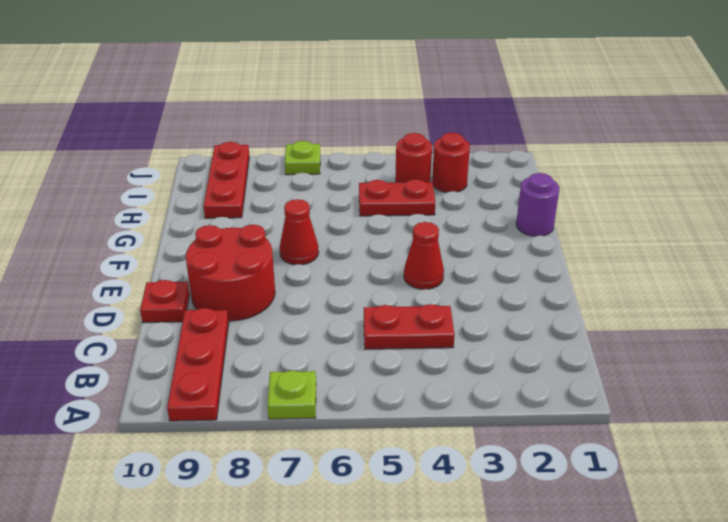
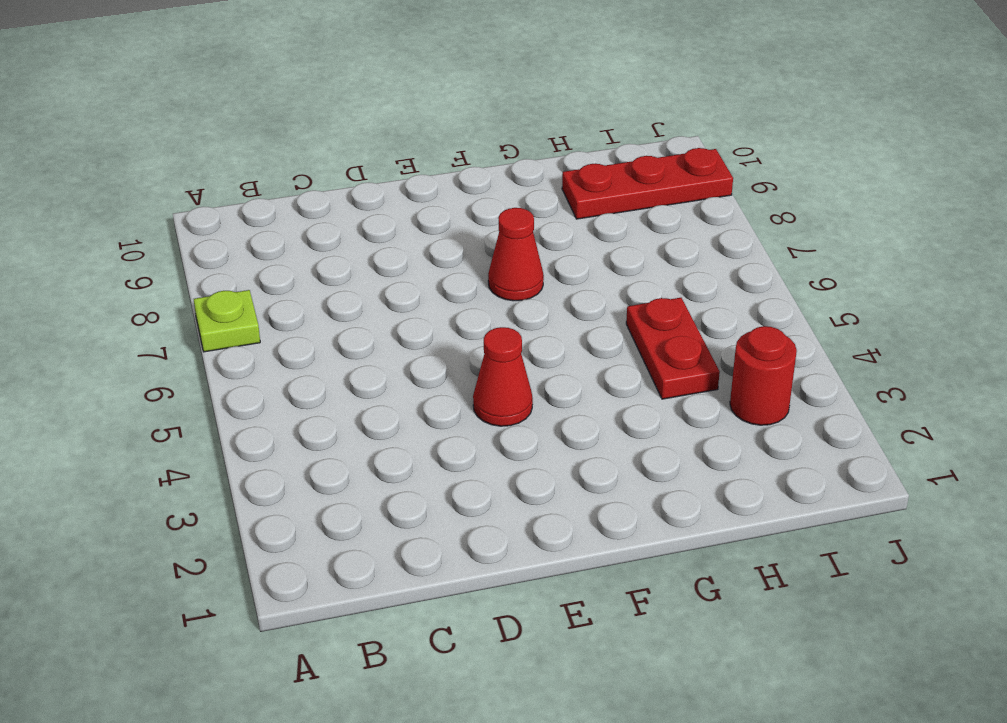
none -> red 1x3 plate [167,308,229,421]
none -> red 1x2 plate [364,304,455,349]
none -> red 2x2 round brick [186,225,275,321]

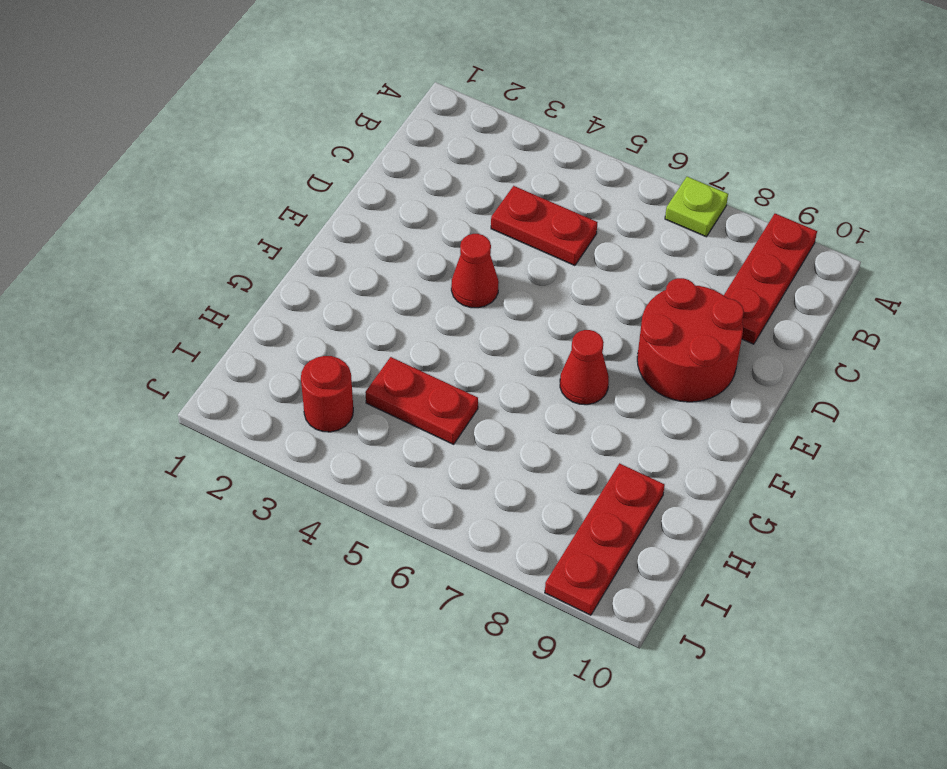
none -> red 1x1 plate [140,280,190,322]
none -> purple 1x1 round brick [516,173,559,236]
none -> red 1x1 round brick [395,133,432,183]

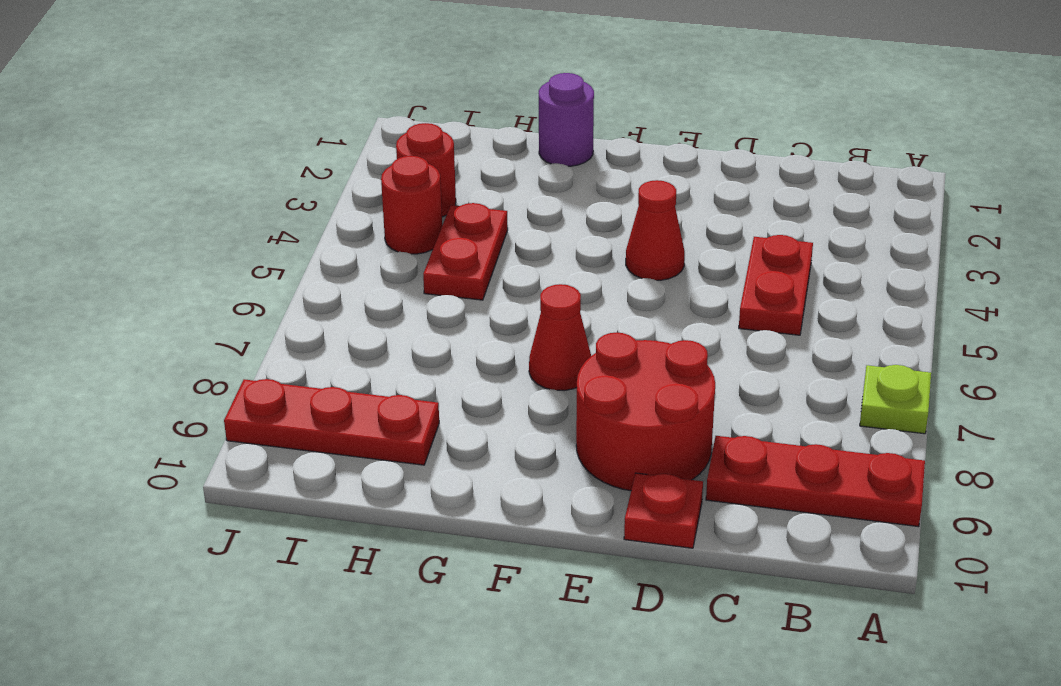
none -> lime 1x1 plate [285,141,320,175]

